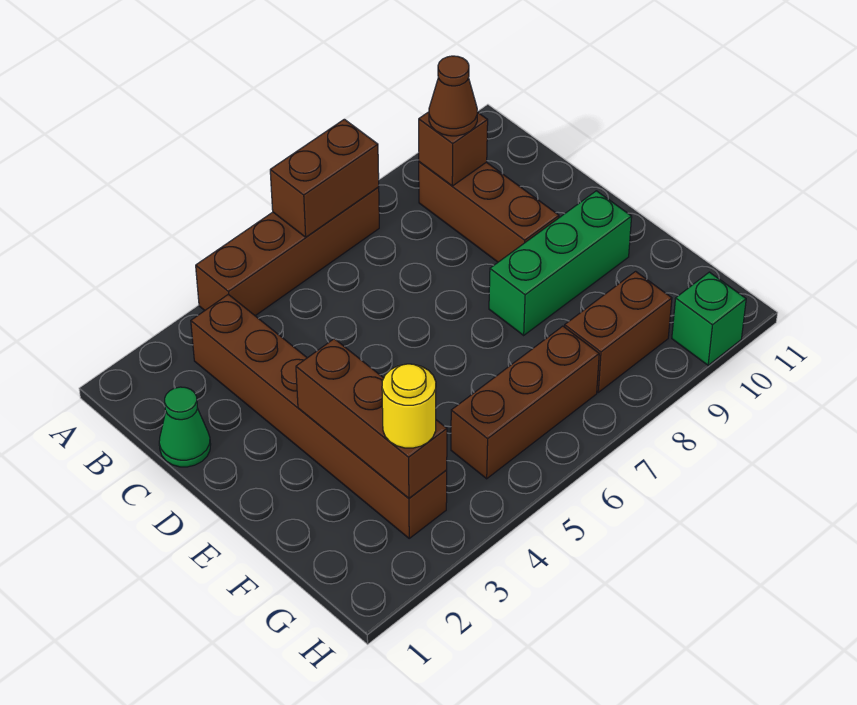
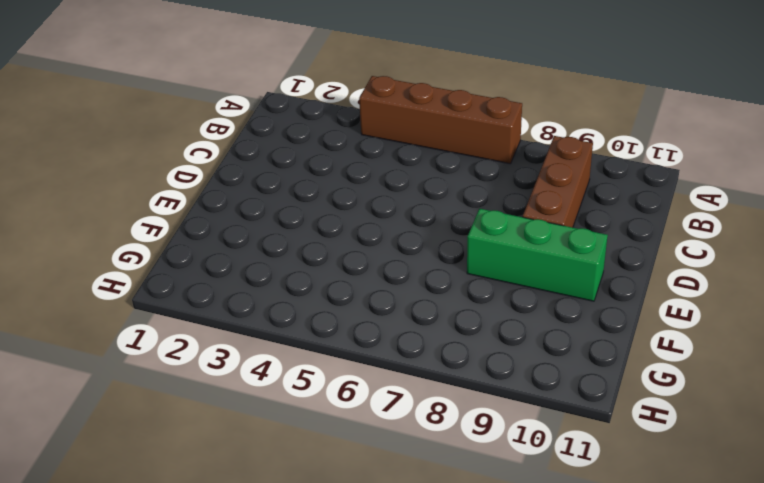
none -> brown 1x6 brick [191,294,447,538]
none -> green 1x1 cone [159,387,211,467]
none -> brown 1x3 brick [451,326,599,479]

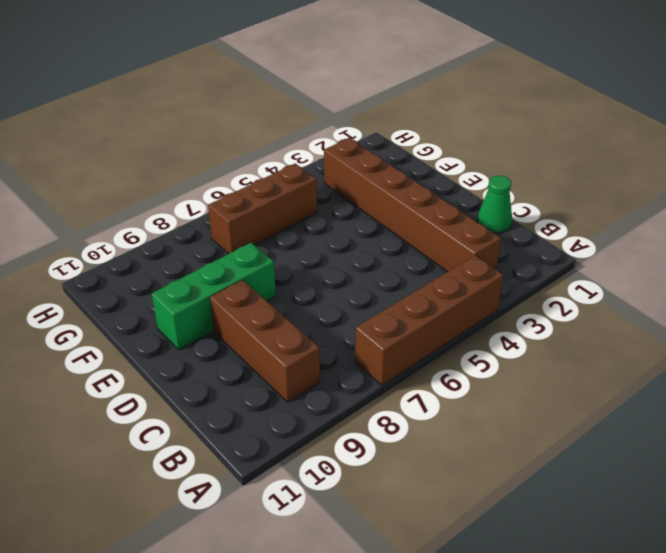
none -> brown 1x2 brick [565,271,672,392]
none -> green 1x1 brick [672,272,746,365]
none -> brown 1x2 brick [270,119,379,237]

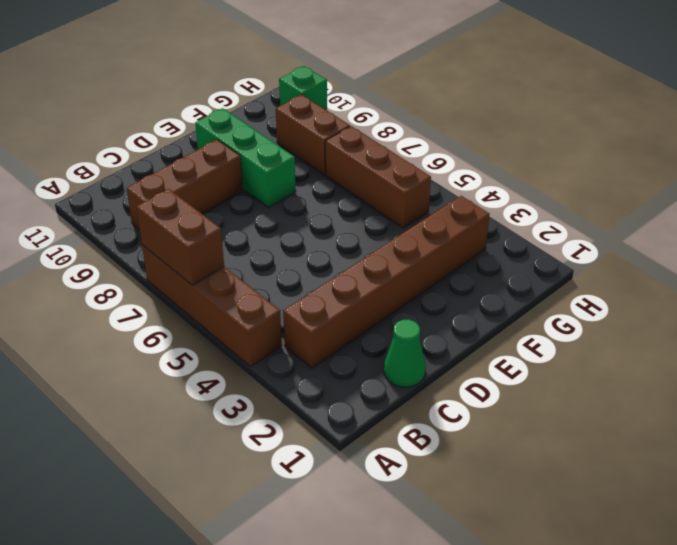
none -> brown 1x1 brick [419,112,488,186]
none -> brown 1x3 brick [296,339,447,498]
none -> brown 1x1 cone [429,56,477,136]

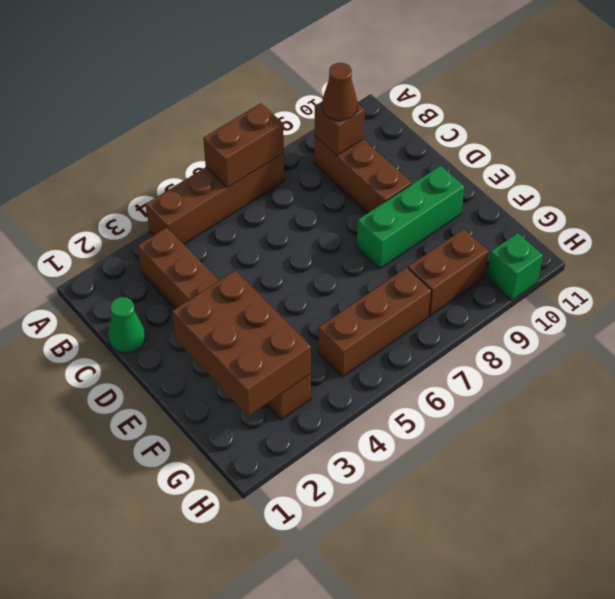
brown 2x3 brick [172,271,311,416] -> brown 1x3 brick [296,339,447,498]
none -> yellow 1x1 round brick [382,364,436,448]

